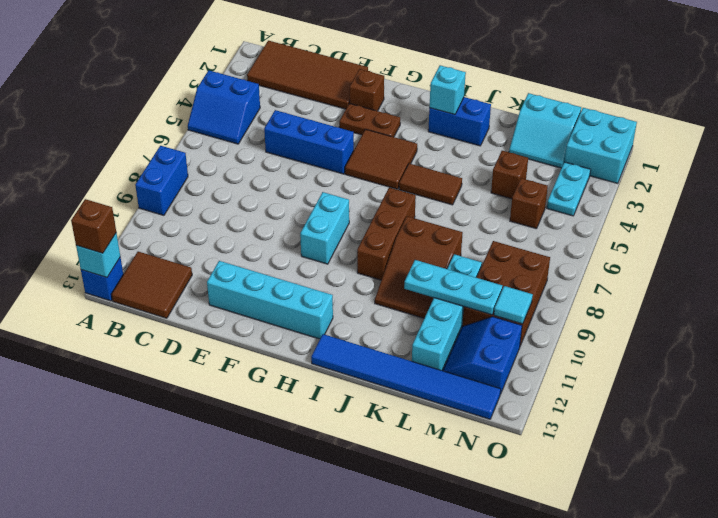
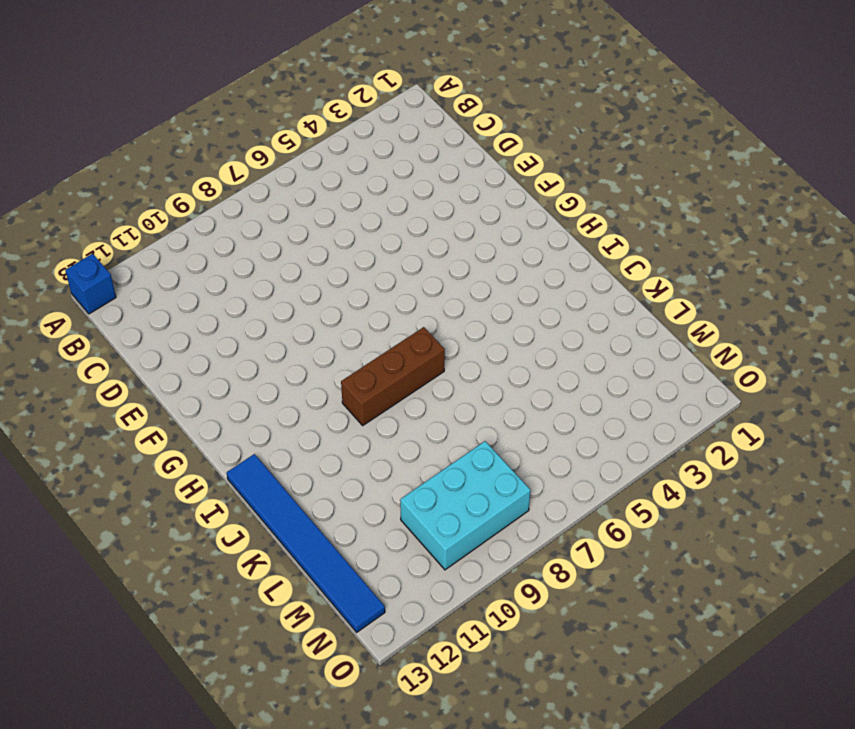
cyan 2x3 brick [400,441,531,570] -> brown 2x3 brick [462,241,550,346]
none -> blue 2x2 slope [188,70,260,144]
none -> blue 1x2 brick [135,146,188,215]
none -> brown 2x4 tile [247,41,368,109]

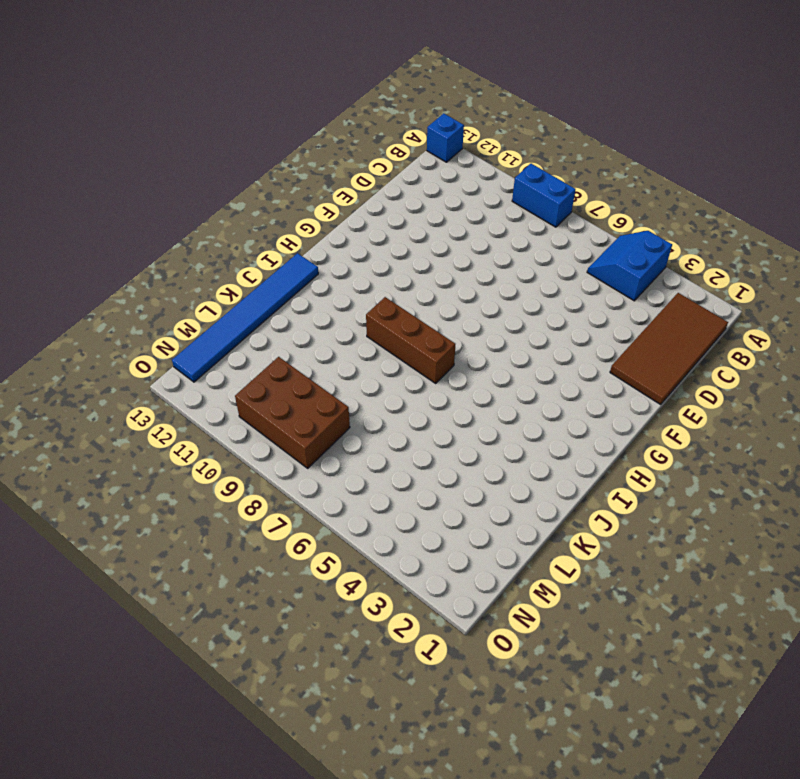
none -> brown 2x2 tile [111,252,192,318]
none -> blue 1x3 brick [264,110,354,174]
none -> cyan 1x4 brick [207,261,333,339]

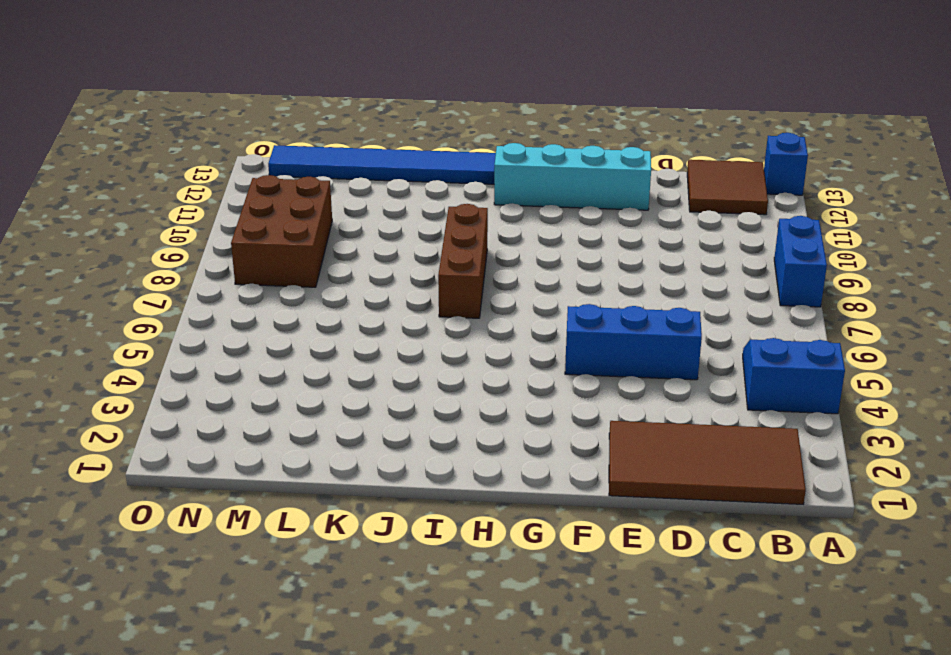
none -> brown 1x1 brick [350,69,384,111]
none -> brown 1x2 plate [339,103,400,137]
none -> brown 2x2 tile [345,129,417,189]

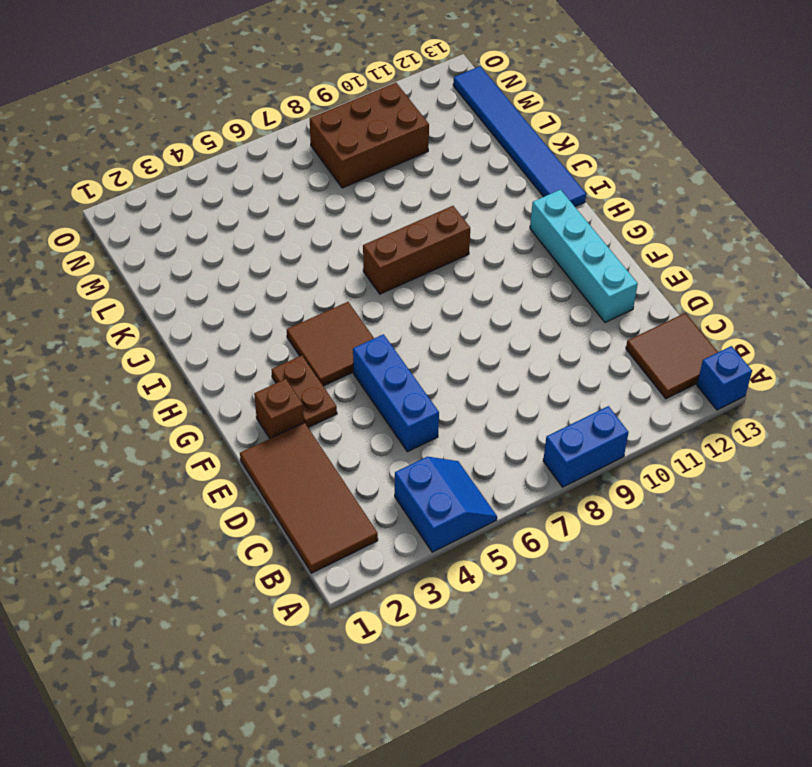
none -> cyan 1x2 brick [300,192,349,264]
none -> blue 1x2 brick [428,97,491,146]
none -> brown 1x2 tile [399,164,462,205]

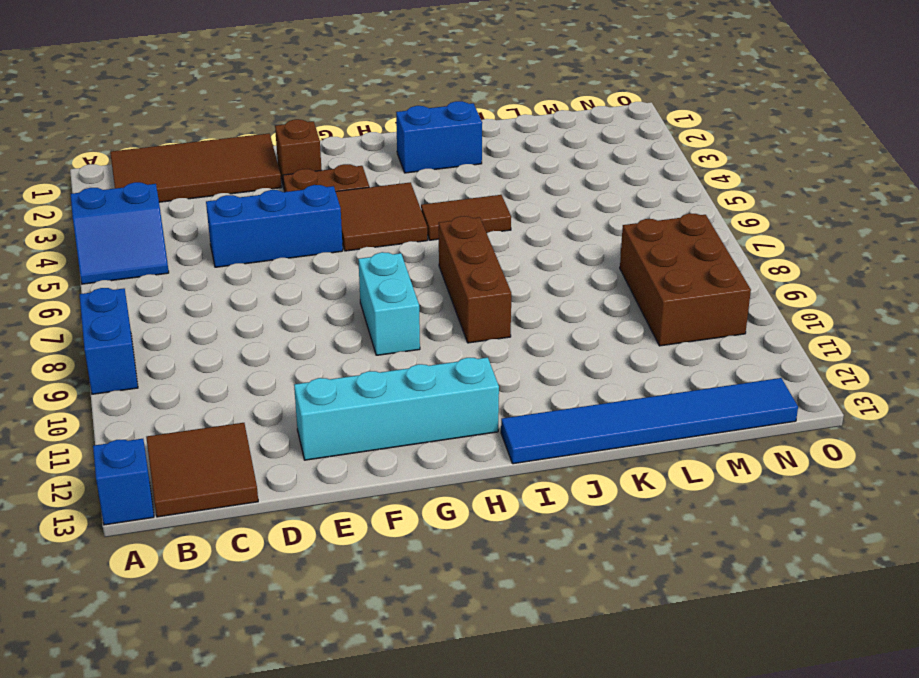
none -> brown 2x3 slope [375,216,463,318]
none -> cyan 2x2 slope [509,93,581,168]
none -> brown 1x1 brick [491,151,528,199]

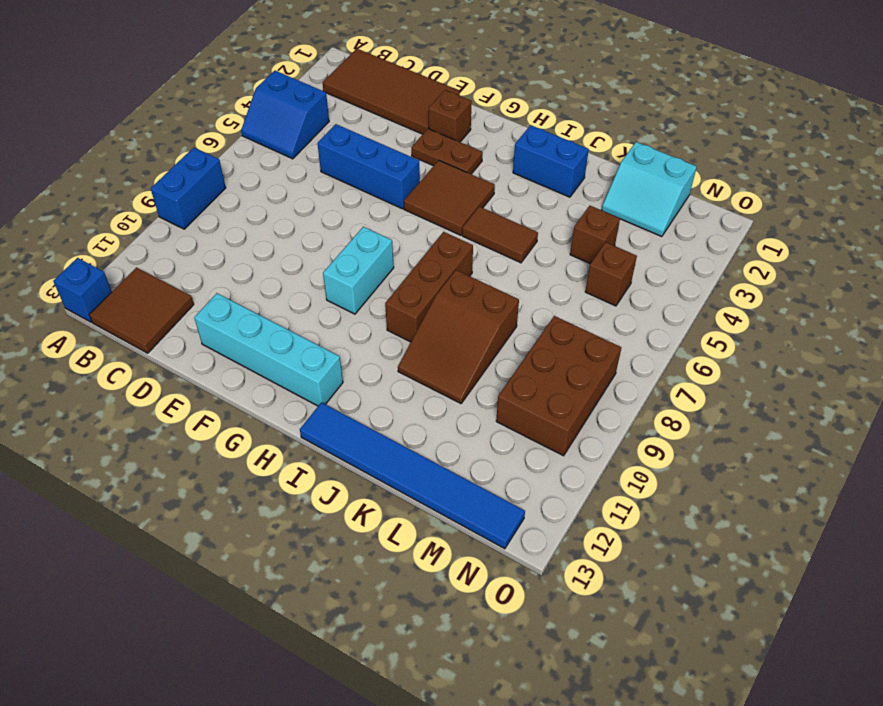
none -> cyan 1x4 brick [412,254,482,370]
none -> blue 2x2 slope [442,317,522,394]
none -> cyan 2x2 brick [565,108,637,184]

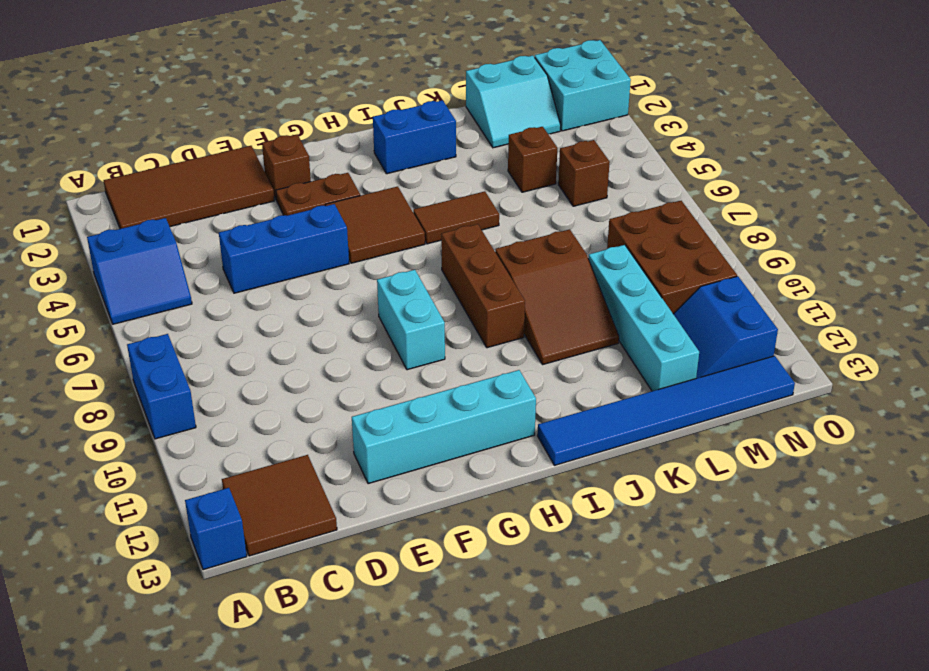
none -> cyan 1x2 plate [547,162,591,216]
none -> cyan 1x1 brick [76,233,120,278]
none -> cyan 1x1 brick [429,65,466,115]

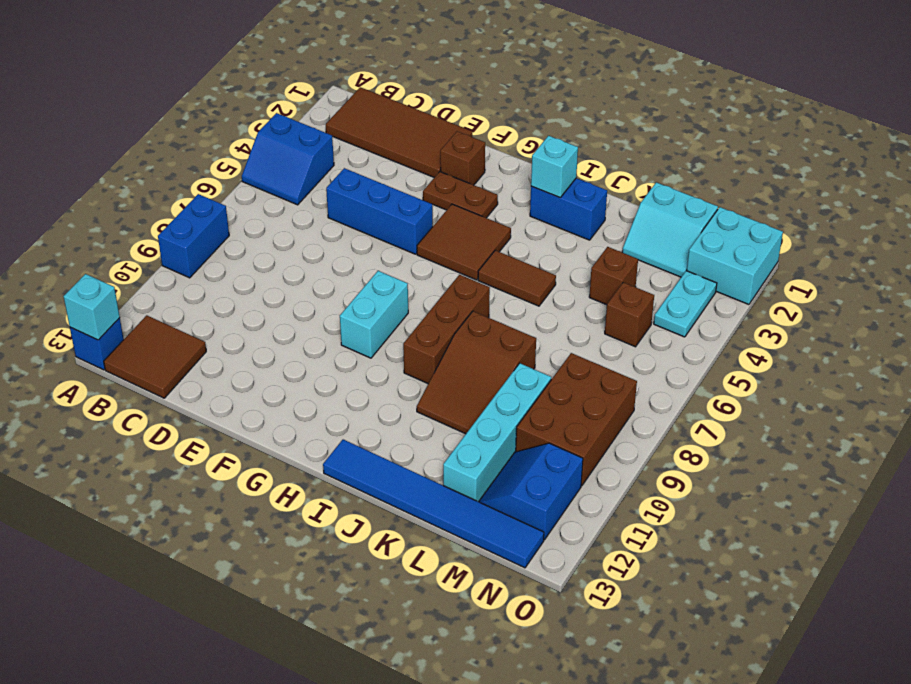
none -> cyan 1x4 brick [207,261,333,339]
none -> cyan 1x3 plate [404,260,502,315]
none -> cyan 1x1 tile [494,286,533,324]

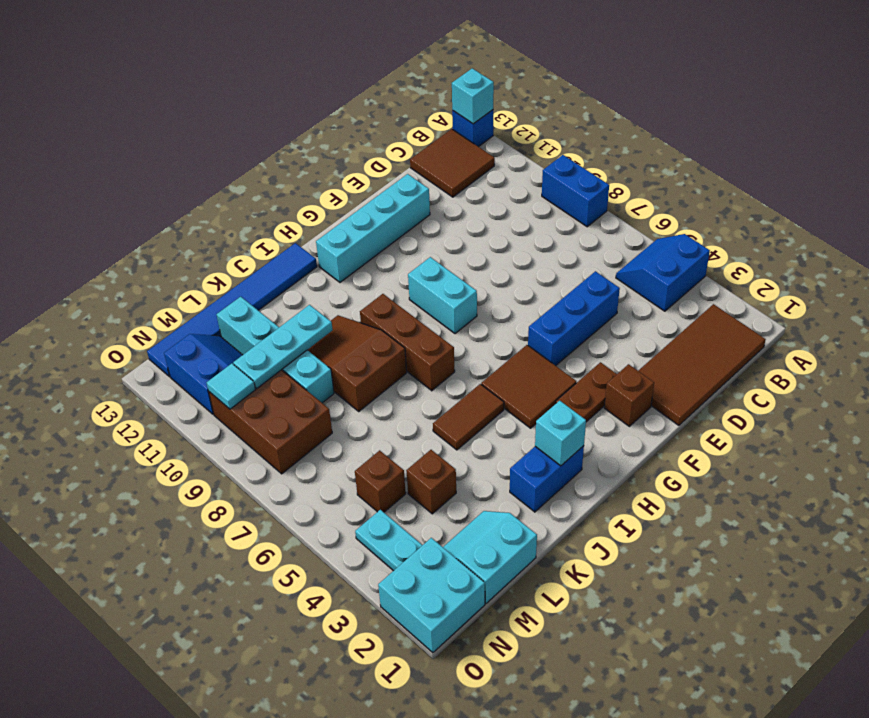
none -> brown 1x1 brick [71,199,116,253]

